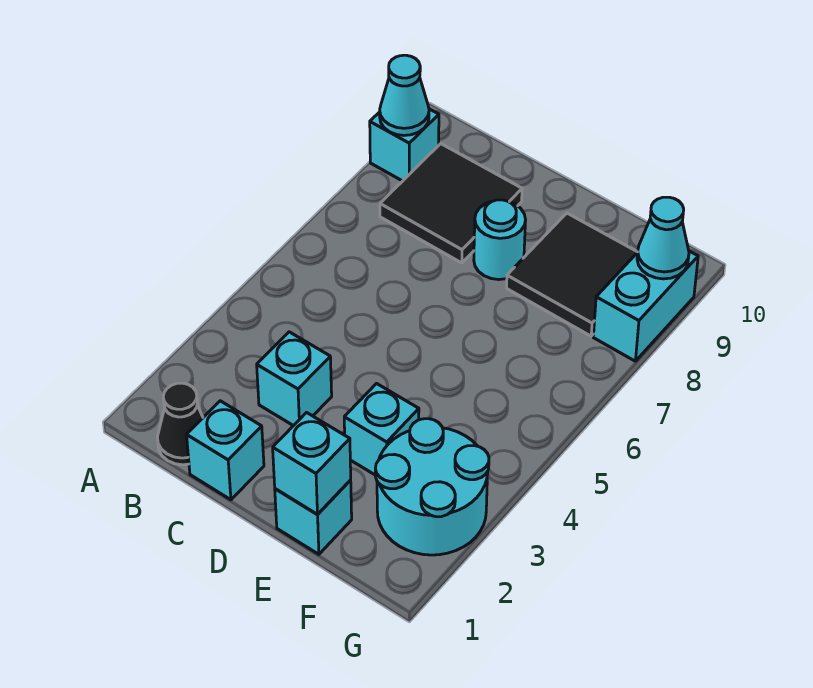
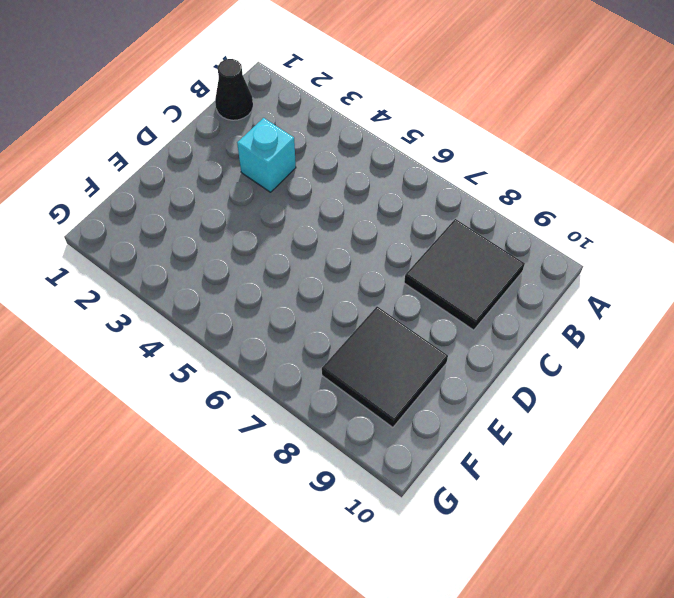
none -> cyan 1x1 brick [370,109,439,181]
none -> cyan 1x1 brick [187,401,264,500]
none -> cyan 1x1 round brick [474,200,526,280]

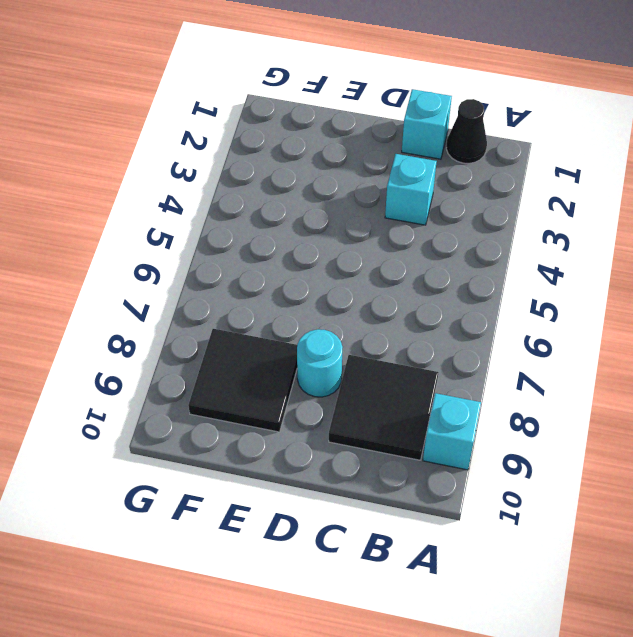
none -> cyan 1x1 brick [275,480,352,554]
none -> cyan 1x1 brick [344,384,419,475]
none -> cyan 2x2 round brick [375,419,489,555]

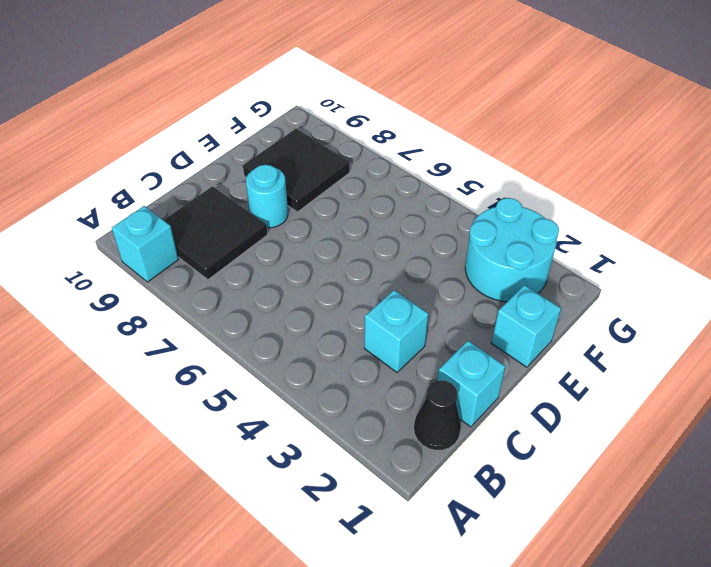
none -> cyan 1x1 brick [344,384,419,475]
none -> cyan 1x2 brick [593,251,698,361]
none -> cyan 1x1 cone [380,55,429,135]

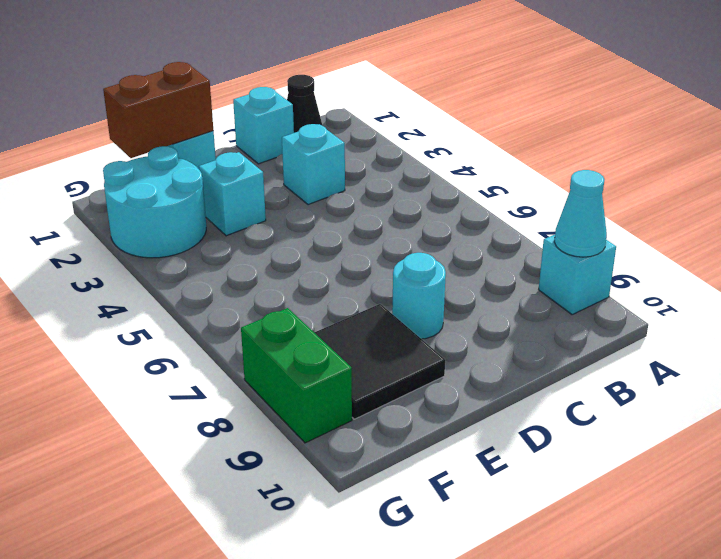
brown 1x2 brick [103,62,213,158] -> cyan 1x1 brick [273,413,351,515]
green 1x2 brick [241,308,352,443] -> cyan 1x2 brick [593,251,698,361]
none -> black 2x2 tile [380,144,522,263]
none -> cyan 1x1 cone [637,197,689,279]

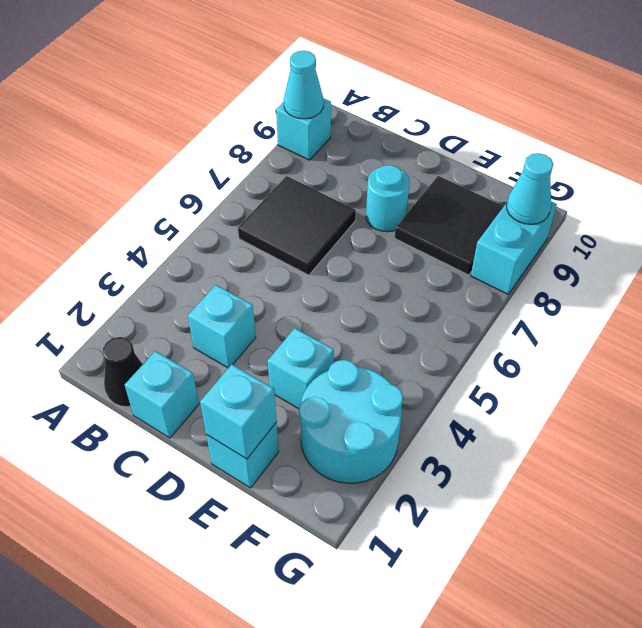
black 2x2 tile [238,176,356,275] -> black 2x2 tile moved to [380,144,522,263]

